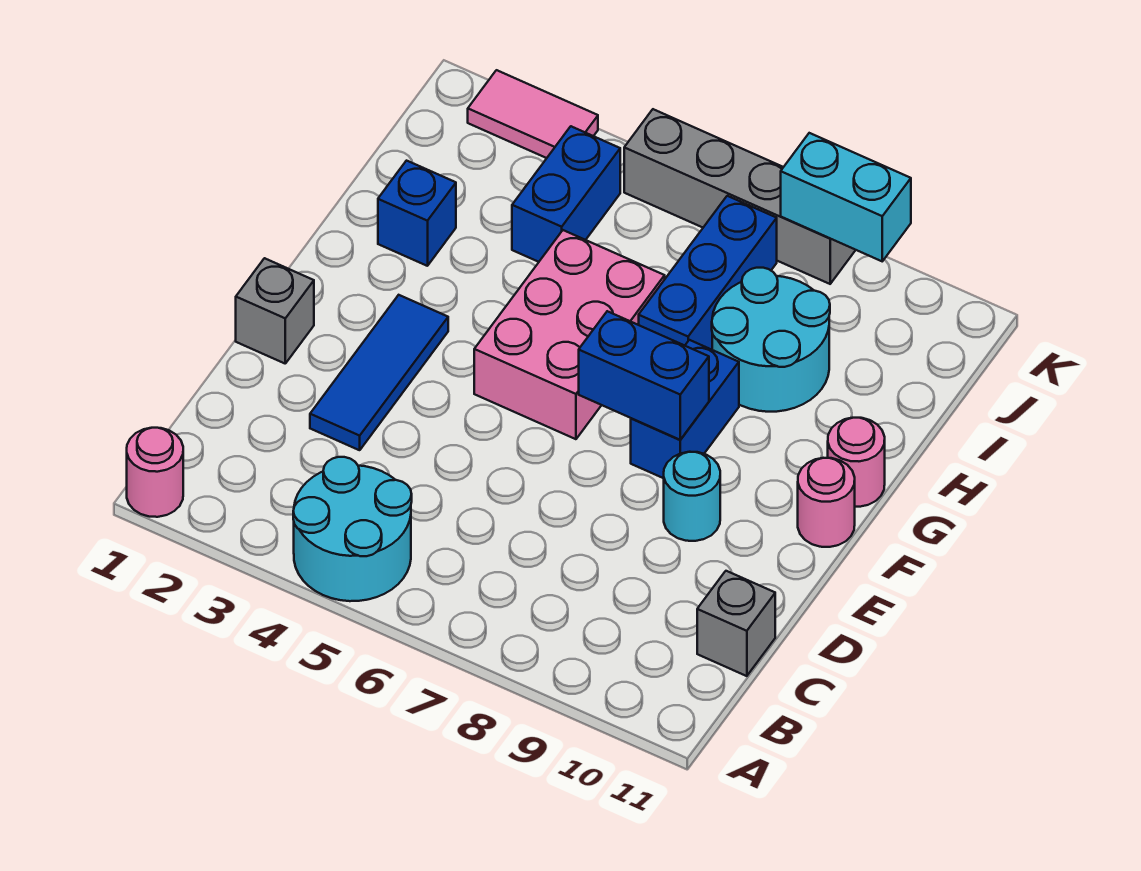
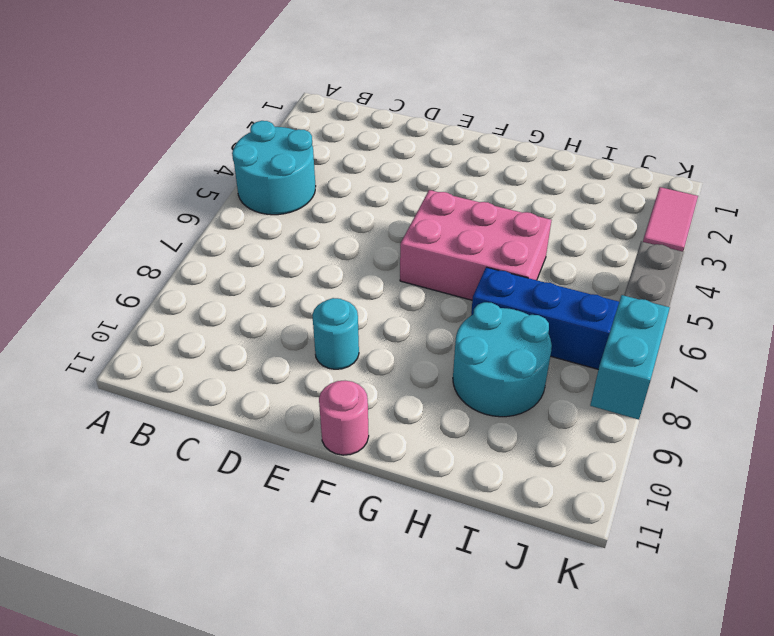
none -> pink 1x1 round brick [127,428,183,517]
none -> grey 1x1 brick [697,571,775,676]
none -> blue 1x3 tile [310,295,448,450]

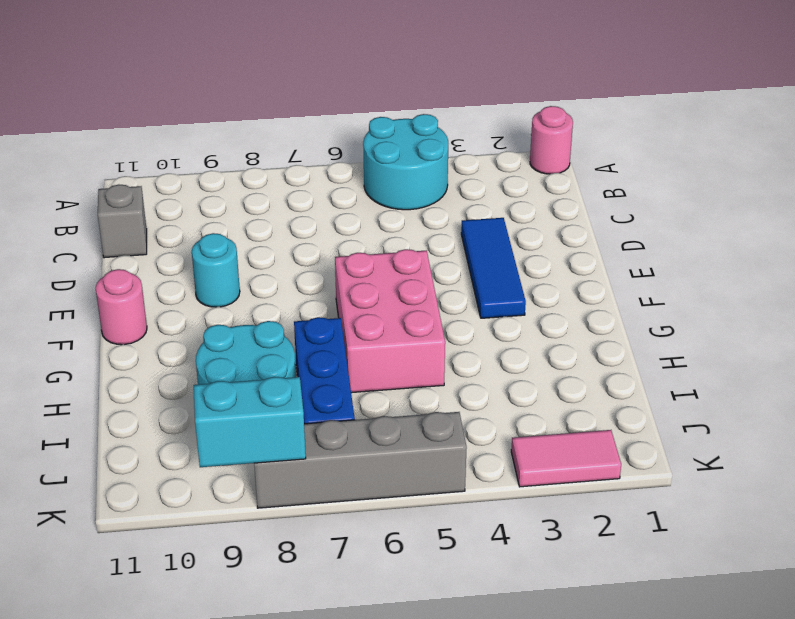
none -> grey 1x1 brick [236,258,314,363]
none -> blue 1x2 brick [631,340,739,478]
none -> pink 1x1 round brick [828,418,885,507]

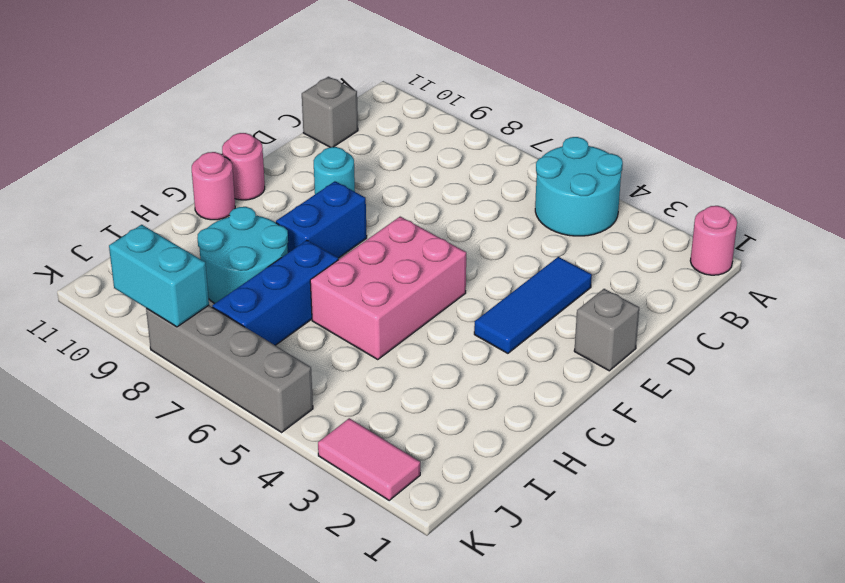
none -> blue 1x1 brick [378,161,456,266]
none -> blue 1x2 brick [512,126,620,262]
none -> blue 1x2 brick [579,311,709,440]

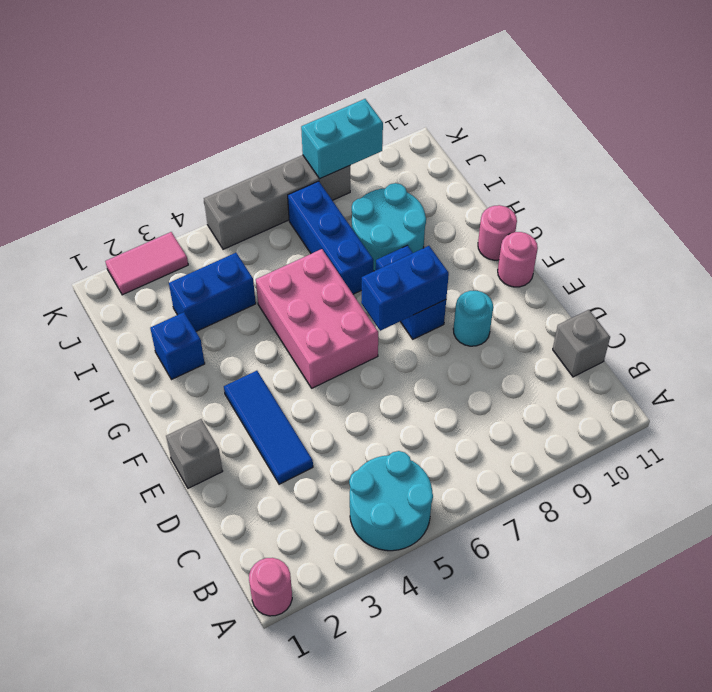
blue 1x2 brick [169,253,256,331] -> blue 1x2 brick turned to [512,126,620,262]

